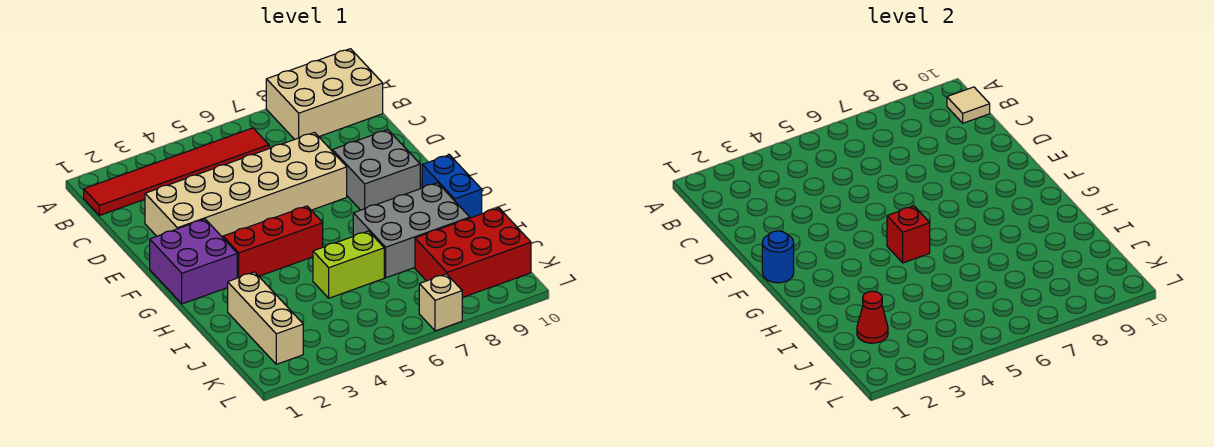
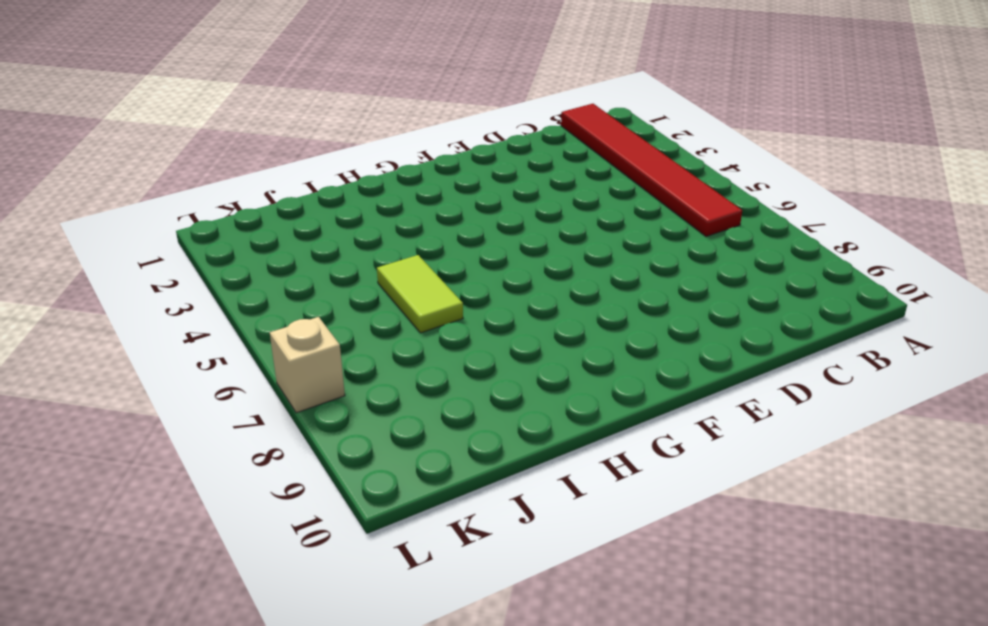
lime 1x2 tile [377,255,463,333] -> lime 1x2 brick [313,231,384,298]
none -> tan 2x3 brick [266,49,383,139]
none -> tan 2x6 brick [145,133,347,237]
none -> grey 2x2 brick [332,130,420,210]

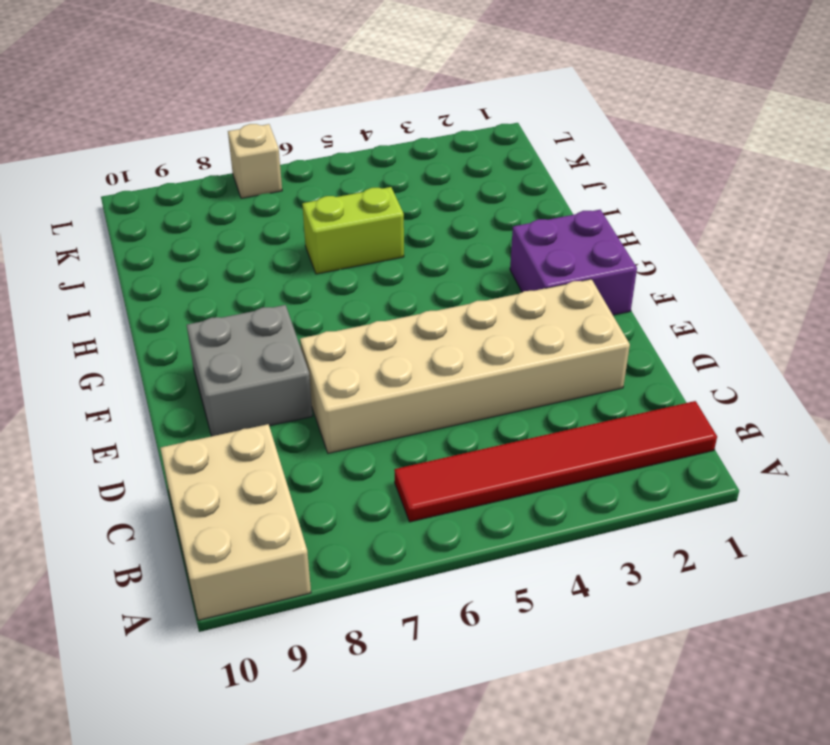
tan 2x3 brick [160,424,311,620] -> tan 2x3 brick turned to [266,49,383,139]
none -> red 1x3 brick [223,206,323,278]
none -> blue 1x2 brick [422,155,482,218]
none -> grey 2x3 brick [353,183,470,278]

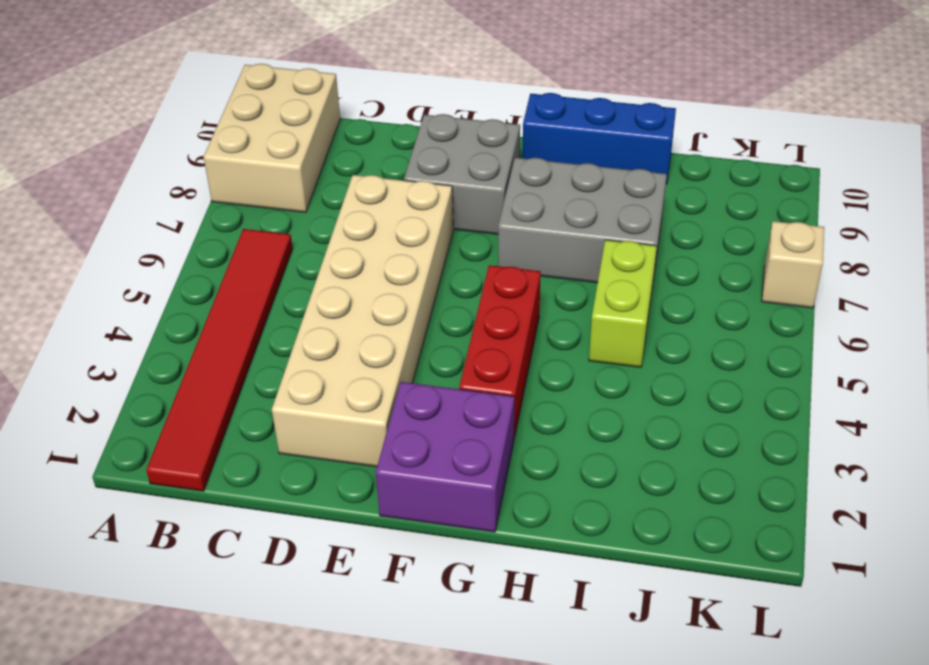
grey 2x3 brick [498,158,667,283] -> grey 2x3 brick turned to [353,183,470,278]
blue 1x3 brick [522,93,676,184] -> blue 1x2 brick [422,155,482,218]
none -> tan 1x3 brick [228,272,303,364]
none -> red 2x3 brick [415,208,531,298]
none -> tan 1x1 tile [947,87,990,123]

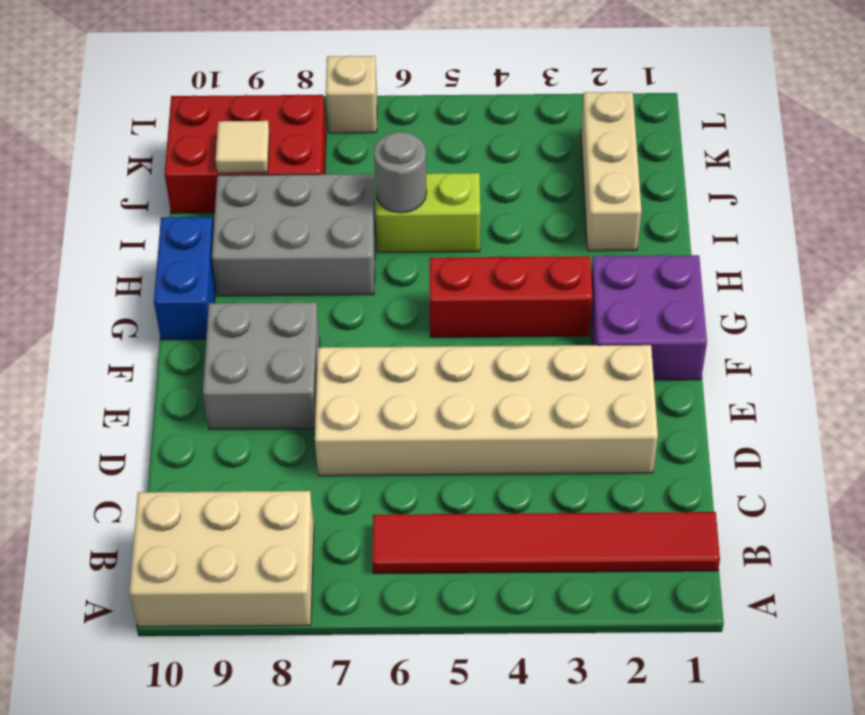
grey 1x1 round brick [374,132,427,213] -> none
tan 1x1 tile [216,121,270,173] -> tan 1x1 tile moved to [947,87,990,123]
none -> blue 1x1 round brick [762,231,794,283]
none -> red 1x1 brick [887,206,930,263]
none -> red 1x1 cone [857,291,888,343]

